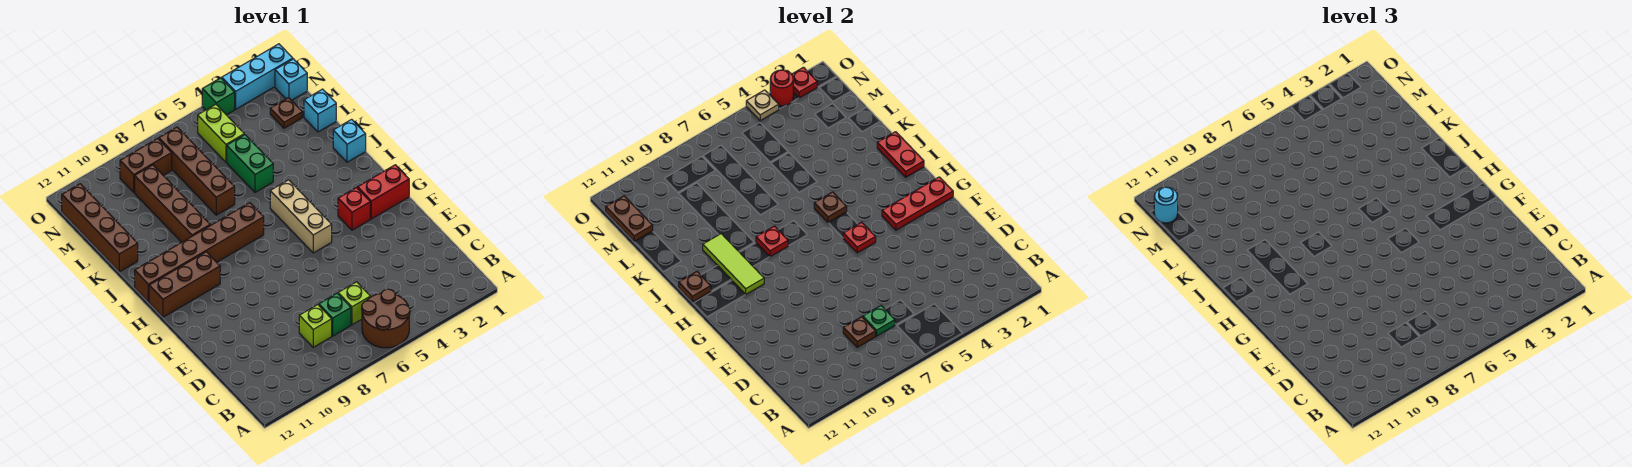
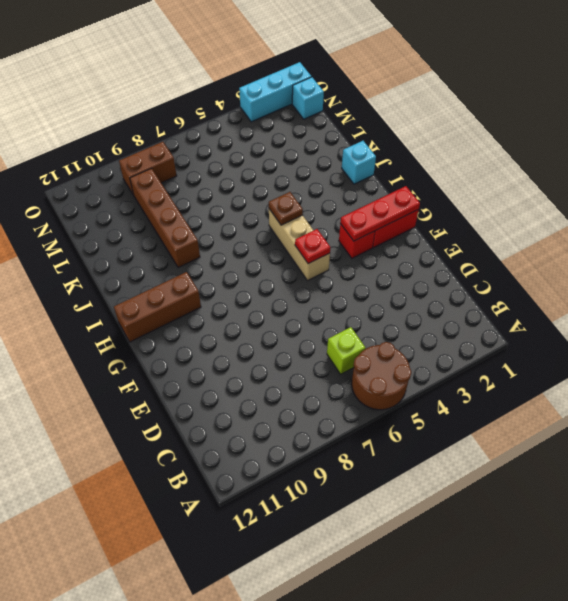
none -> green 1x1 brick [319,293,351,336]
none -> lime 1x1 brick [299,305,332,347]
none -> brown 1x6 brick [135,203,264,302]
none -> green 1x2 brick [227,135,273,192]

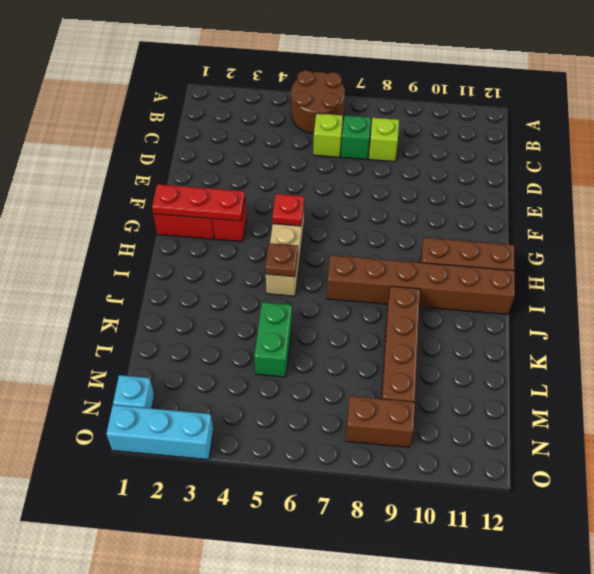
none -> cyan 1x1 brick [333,119,366,162]
none -> brown 1x4 brick [159,127,235,215]
none -> brown 1x4 brick [62,184,138,272]
none -> cyan 1x1 brick [304,89,336,132]

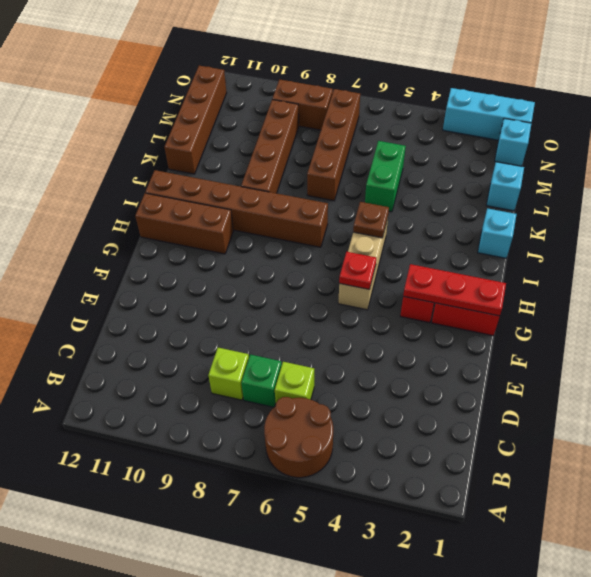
none -> brown 1x1 plate [270,98,303,128]
none -> lime 1x2 brick [198,104,244,162]
none -> green 1x1 brick [202,78,235,115]
none -> green 1x1 plate [863,306,895,336]

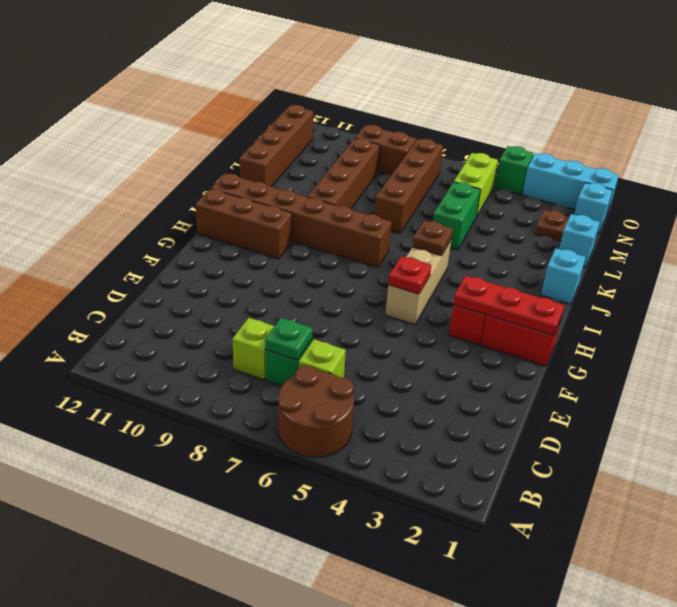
none -> brown 1x1 plate [843,317,876,347]
none -> lime 1x3 tile [703,234,764,294]
none -> red 1x2 plate [877,132,924,177]
none -> red 1x1 plate [756,226,788,257]

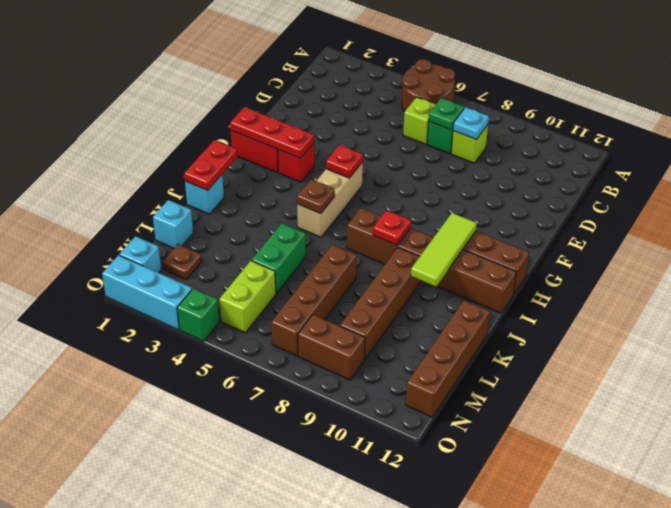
cyan 1x1 plate [453,107,489,140] -> brown 1x1 plate [843,317,876,347]
none -> brown 1x1 plate [679,272,711,302]
none -> brown 1x2 plate [606,196,653,242]
none -> red 1x1 plate [792,67,817,98]
none -> red 1x1 round brick [770,70,793,106]

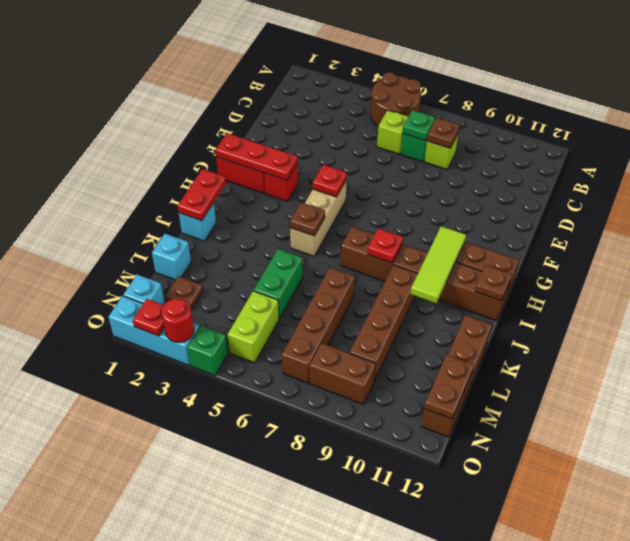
none -> tan 1x1 plate [746,90,779,121]
none -> cyan 1x1 round brick [1154,187,1178,223]

